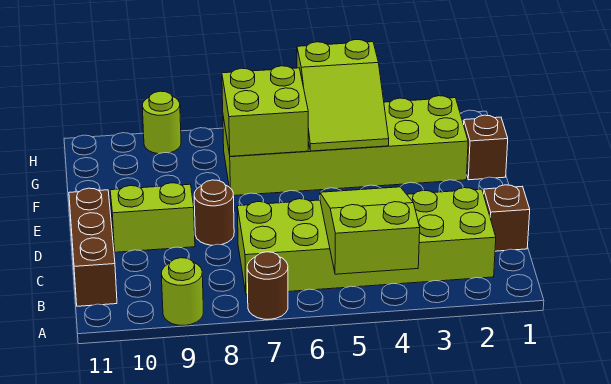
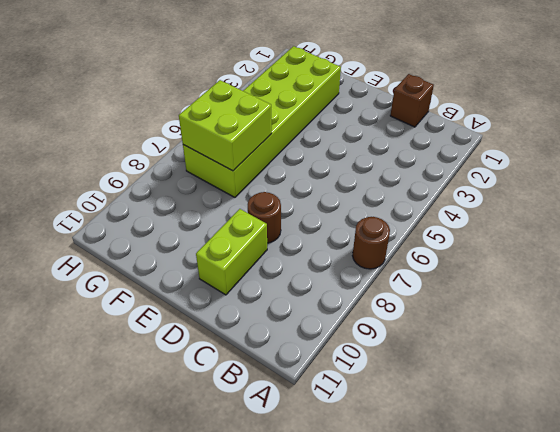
none -> lime 1x1 round brick [161,258,203,325]
none -> lime 2x6 brick [237,188,496,294]
none -> brown 1x3 brick [69,188,117,306]

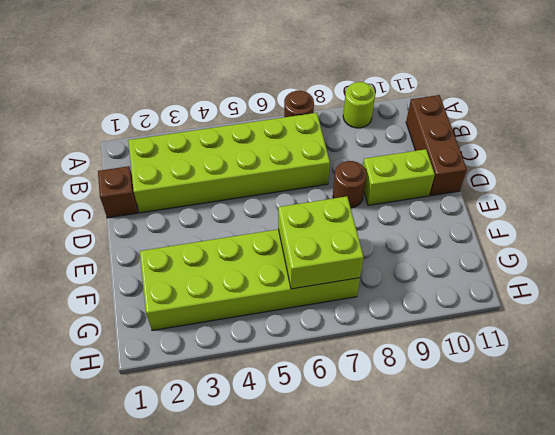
none -> brown 1x1 brick [464,115,508,180]
none -> lime 1x1 round brick [142,91,181,154]
none -> lime 2x3 slope [320,187,420,274]

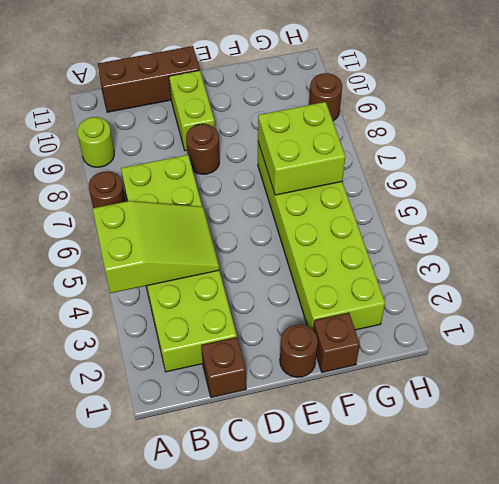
brown 1x1 round brick [280,324,318,377] -> none
brown 1x1 round brick [309,73,342,121] -> lime 1x1 round brick [142,91,181,154]
none -> lime 2x3 slope [297,40,389,151]

